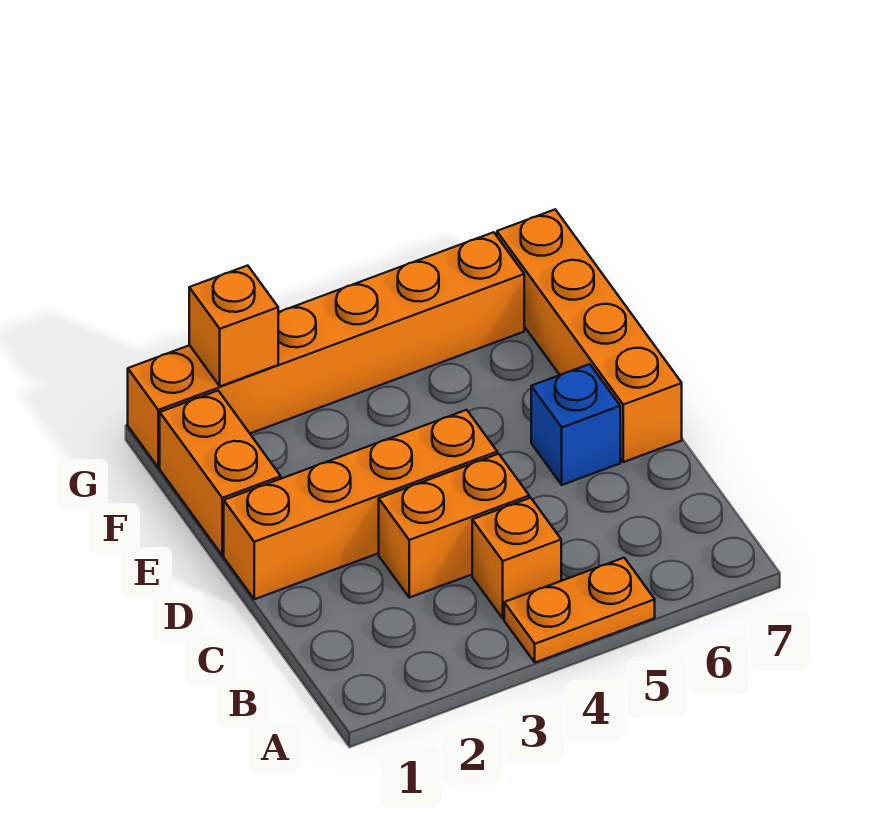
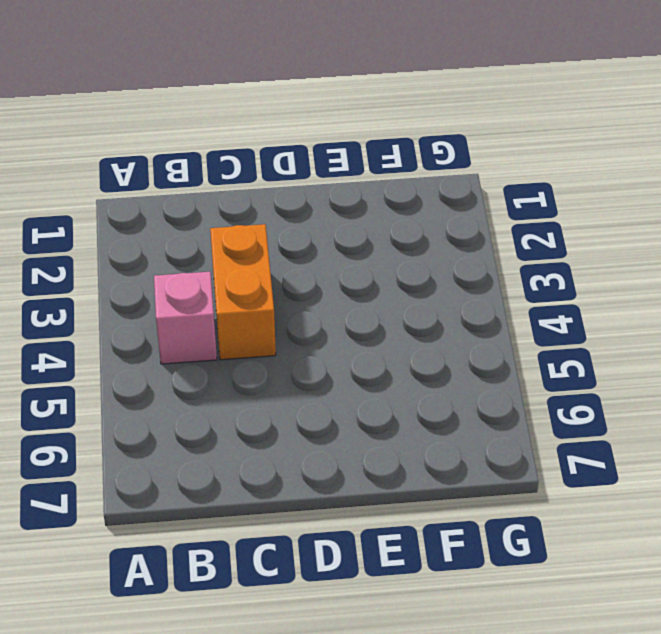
pink 1x1 brick [154,272,217,364] -> orange 1x1 brick [472,498,561,619]
none -> orange 1x2 plate [504,558,655,662]
none -> orange 1x4 brick [224,410,497,599]

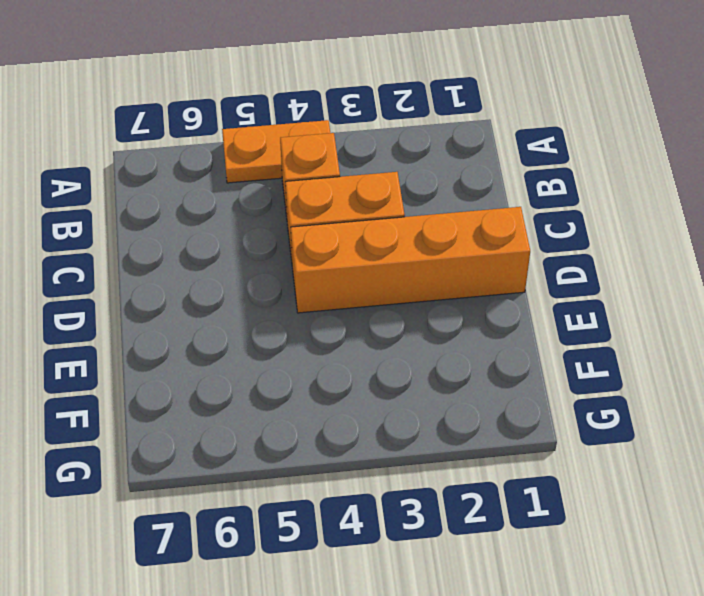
none -> blue 1x1 brick [531,364,620,485]
none -> orange 1x4 brick [497,210,682,462]

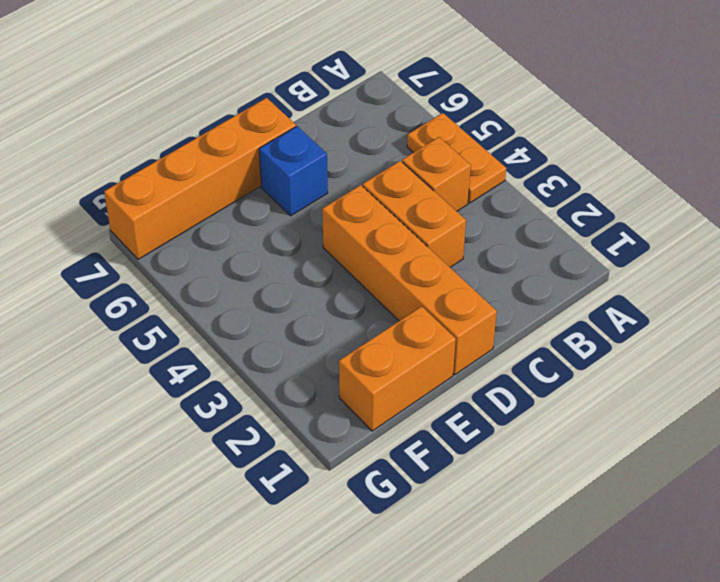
none -> orange 1x6 brick [128,232,524,467]
none -> orange 1x1 brick [189,266,278,386]

